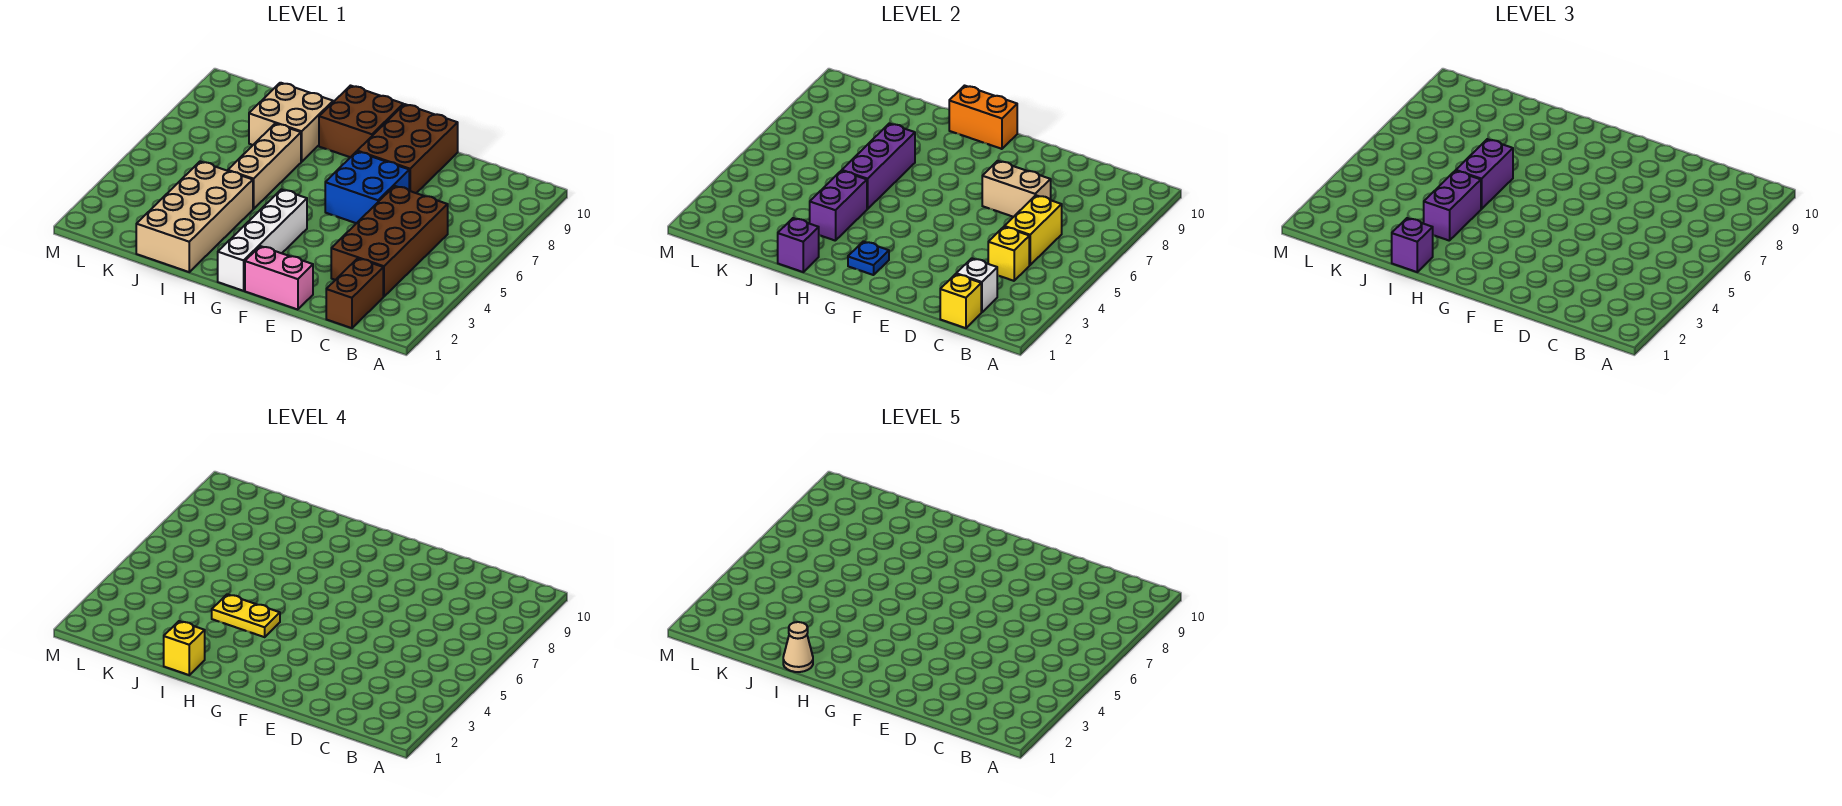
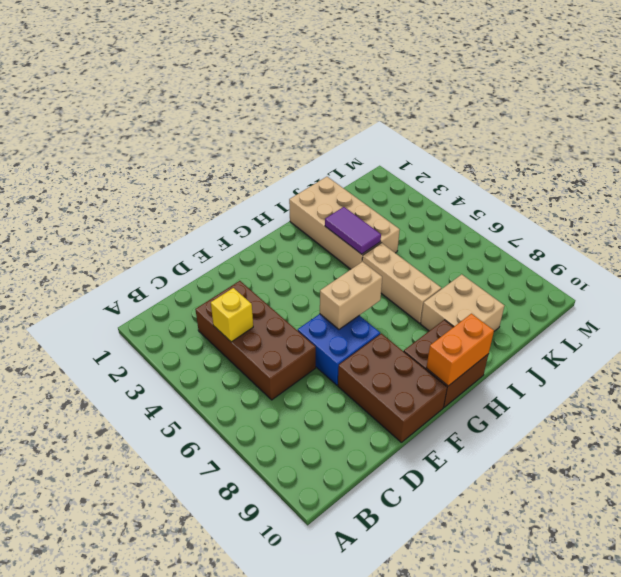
tan 1x2 brick [320,262,382,329] -> tan 1x2 brick moved to [982,161,1051,217]
purple 1x2 tile [325,207,381,254] -> purple 1x2 brick [810,171,867,241]
none -> brown 1x2 brick [326,258,383,328]
none -> pink 1x2 brick [245,246,313,310]
none -> white 1x4 brick [218,189,307,291]

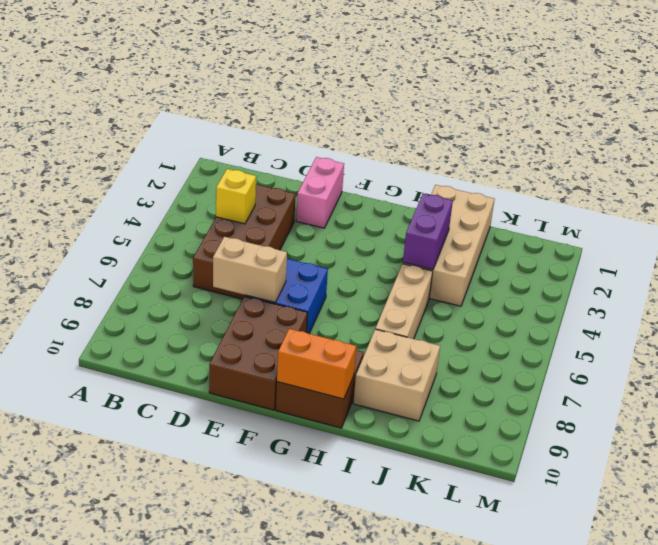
pink 1x2 brick [296,157,344,228] -> pink 1x2 brick turned to [245,246,313,310]
none -> brown 1x2 brick [326,258,383,328]
none -> white 1x4 brick [218,189,307,291]
none -> yellow 1x1 brick [940,274,981,328]

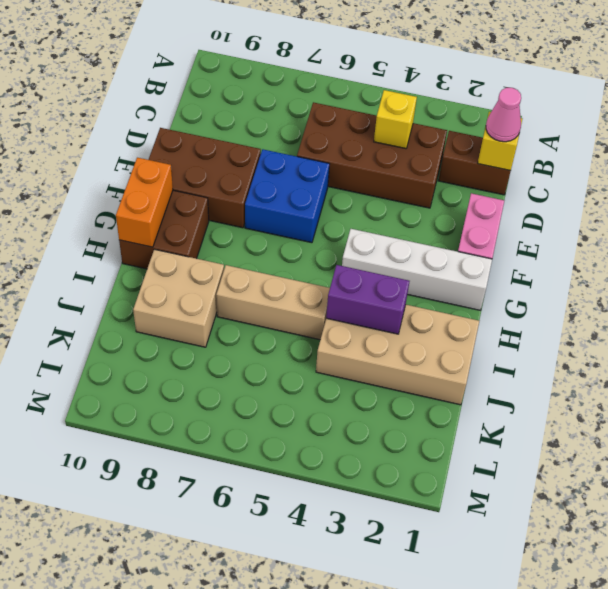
pink 1x1 cone [486,88,521,142] -> none
none -> white 1x1 brick [956,258,997,312]
none -> yellow 1x2 brick [1004,195,1062,265]
none -> tan 1x2 brick [982,161,1051,217]

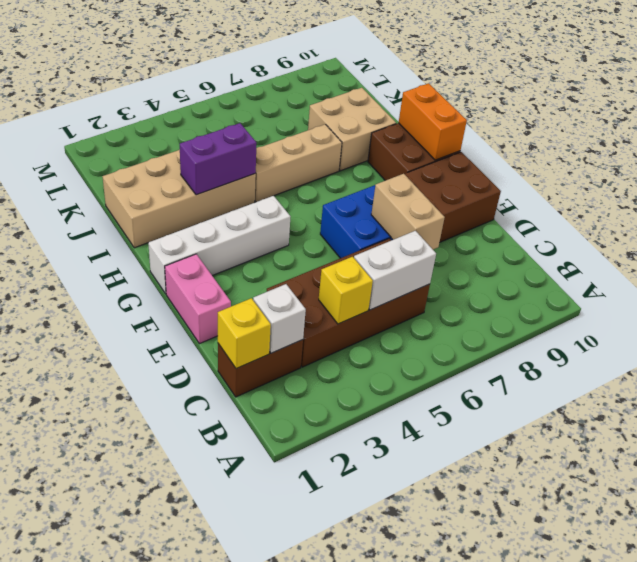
white 1x2 brick [354,231,436,310] -> yellow 1x2 brick [1004,195,1062,265]
none -> blue 1x1 plate [848,241,889,275]
none -> purple 1x1 brick [778,218,819,272]
none -> purple 1x3 brick [842,123,915,209]

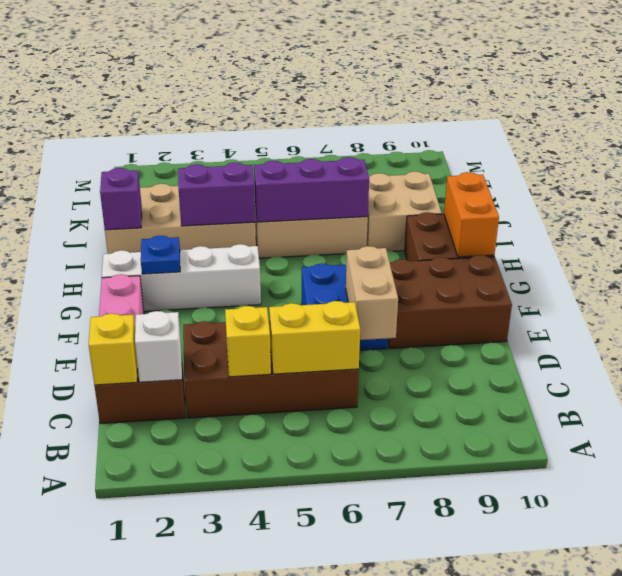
none -> purple 1x1 brick [1392,218,1433,272]
none -> purple 1x2 brick [1424,171,1481,241]
none -> purple 1x2 brick [1456,139,1513,209]

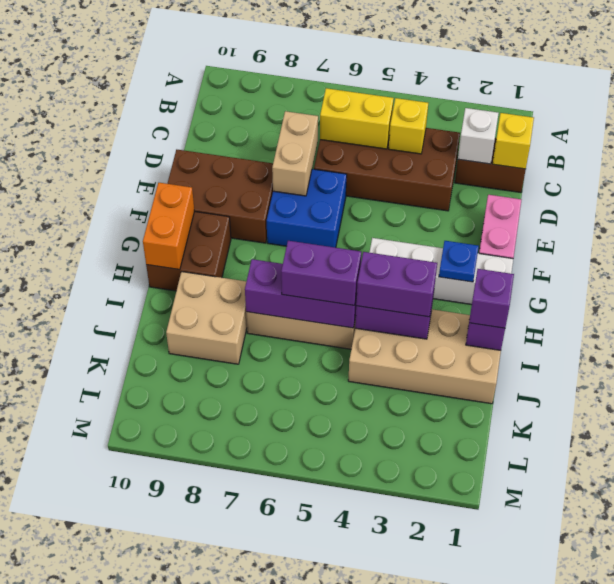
none -> yellow 1x2 plate [212,594,280,637]
none -> yellow 1x1 brick [164,621,205,675]
none -> tan 1x1 cone [783,622,813,672]

